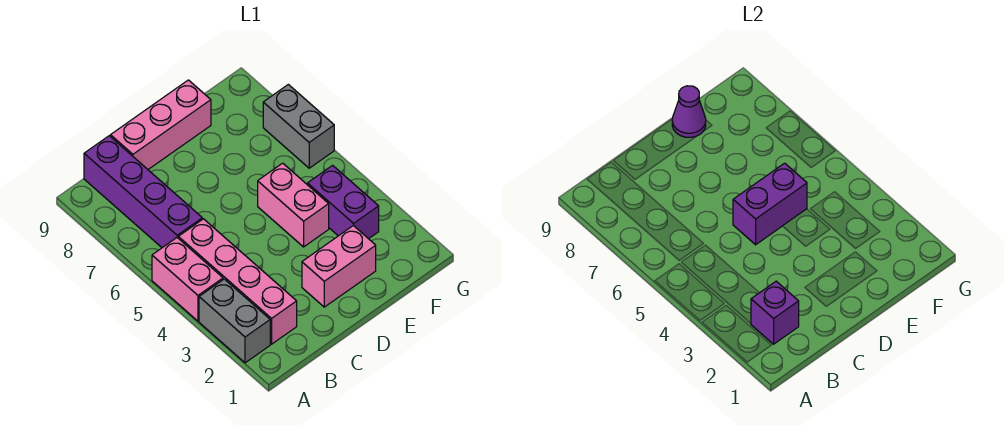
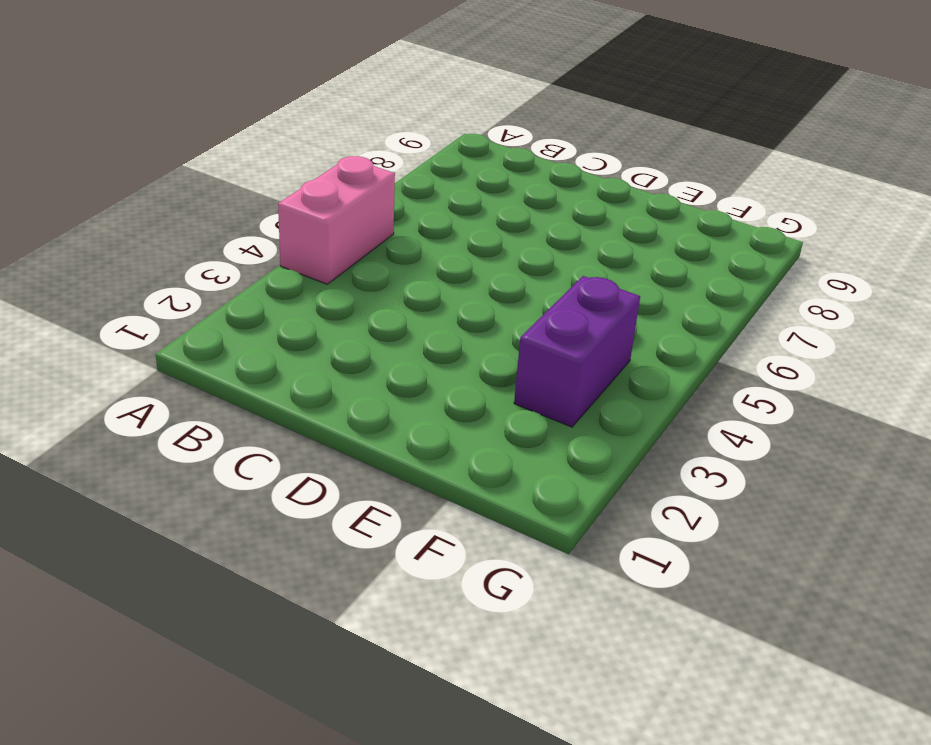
none -> grey 1x2 brick [199,279,270,363]
none -> pink 1x4 brick [178,219,297,344]
none -> purple 1x4 brick [84,136,202,248]

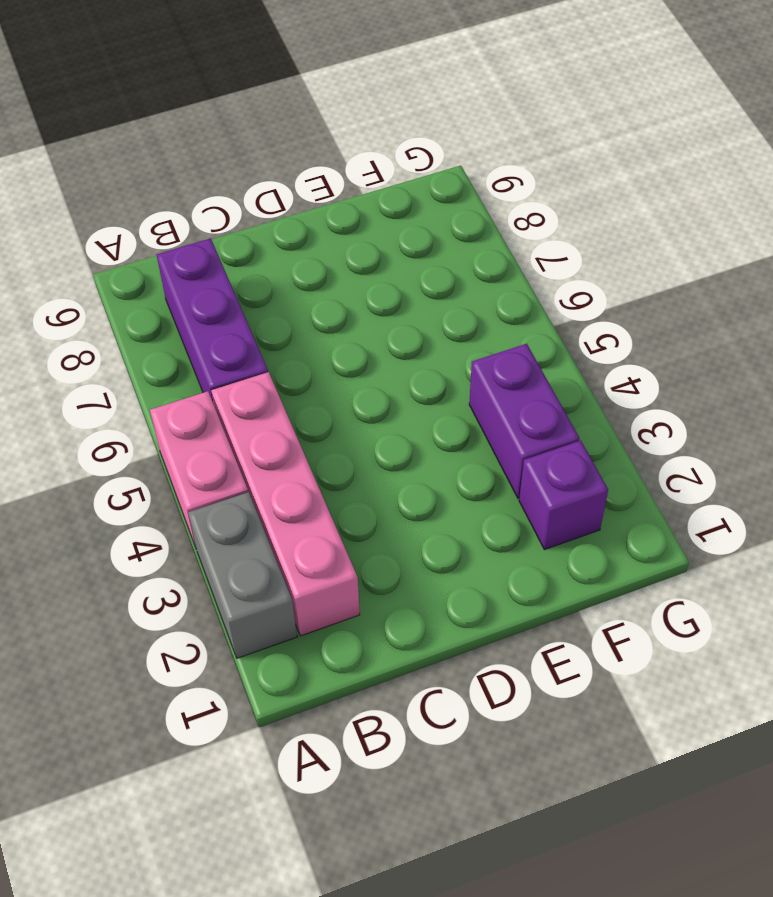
purple 1x3 brick [157,238,268,404] -> purple 1x4 brick [84,136,202,248]
purple 1x1 brick [519,441,608,550] -> purple 1x1 brick moved to [751,281,799,344]
none -> pink 1x3 brick [110,80,211,169]
none -> pink 1x2 brick [302,226,376,307]
none -> pink 1x2 brick [258,163,329,247]

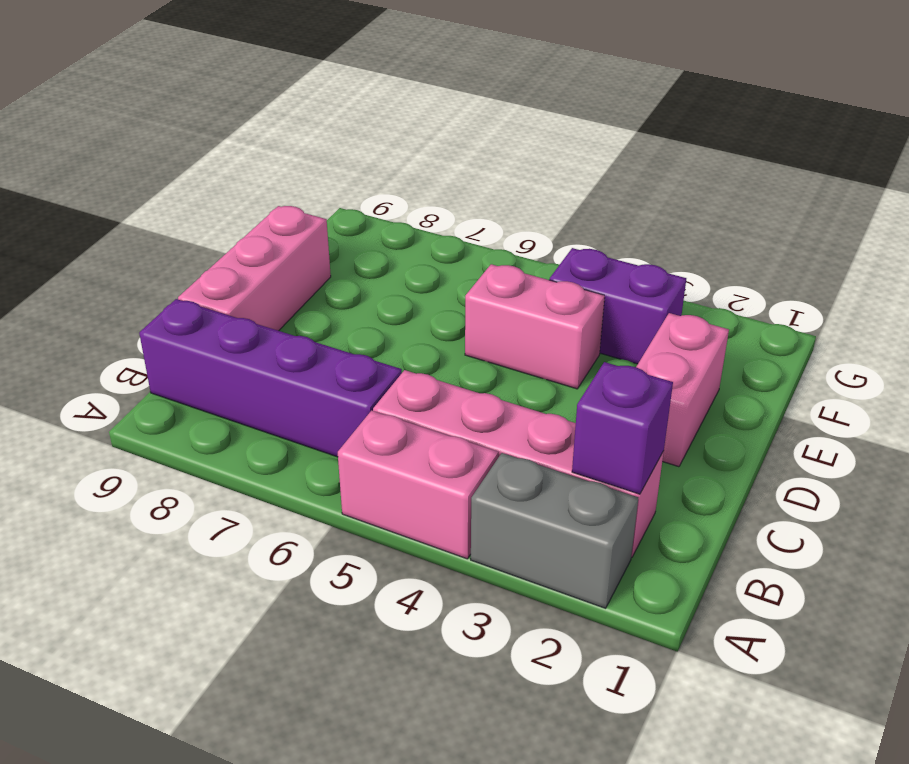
none -> grey 1x2 brick [263,84,334,168]
none -> purple 1x2 brick [733,163,807,245]
none -> purple 1x1 cone [672,86,706,137]

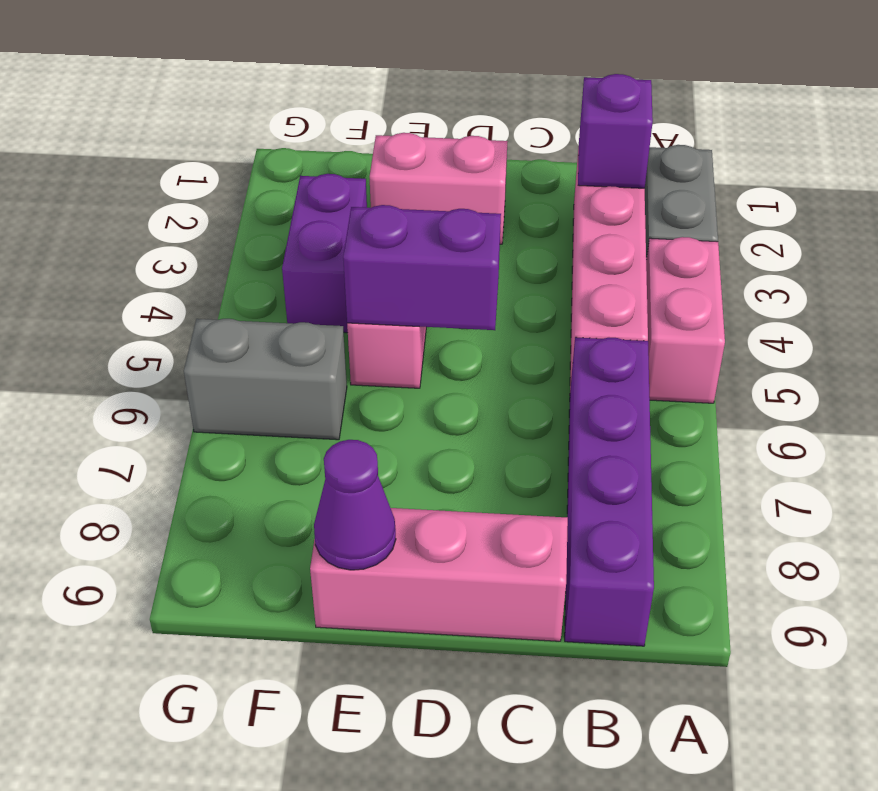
grey 1x2 brick [184,319,347,440] -> grey 1x2 brick turned to [263,84,334,168]

